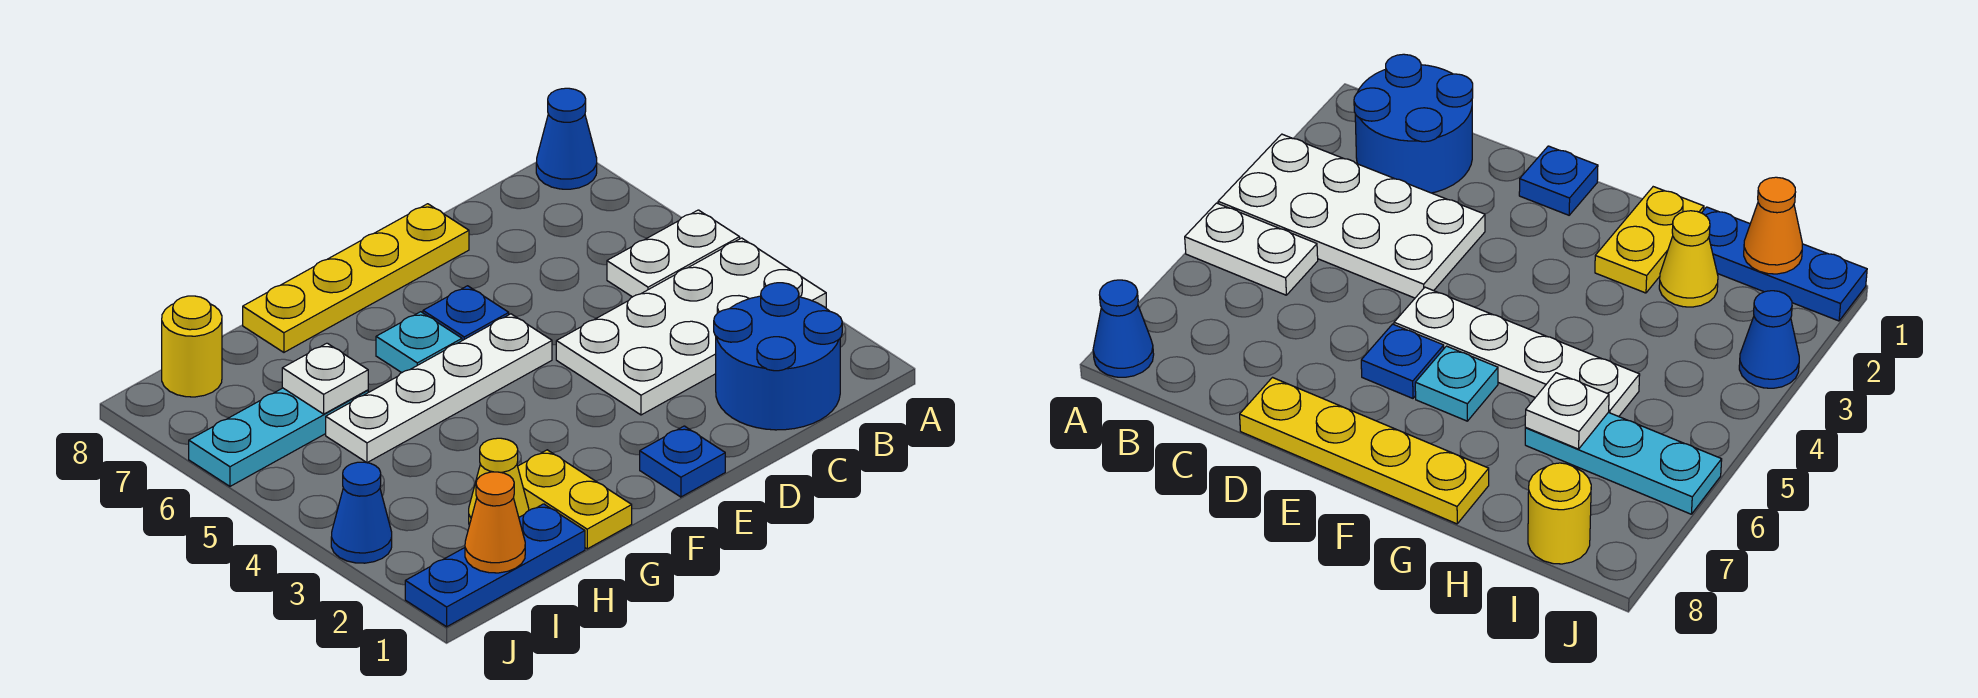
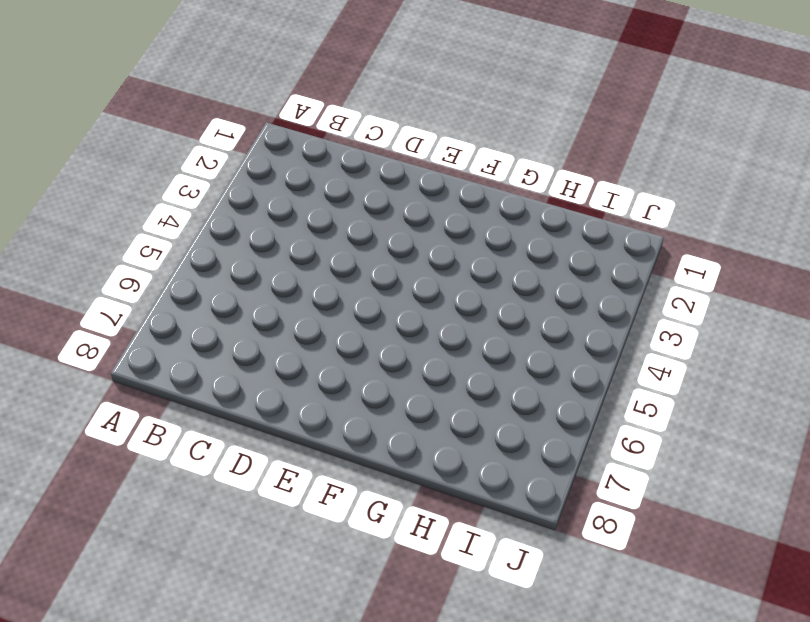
none -> white 2x4 plate [556,238,826,415]
none -> white 1x2 plate [607,210,740,297]
none -> blue 1x1 cone [536,88,597,189]

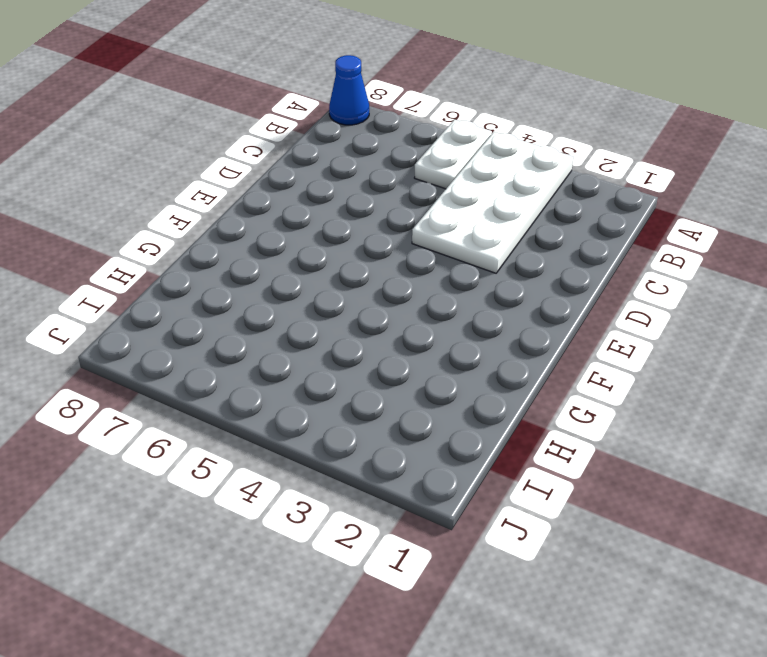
none -> blue 2x2 round brick [714,283,842,430]
none -> yellow 1x4 plate [243,204,469,352]
none -> blue 1x1 plate [640,426,725,497]

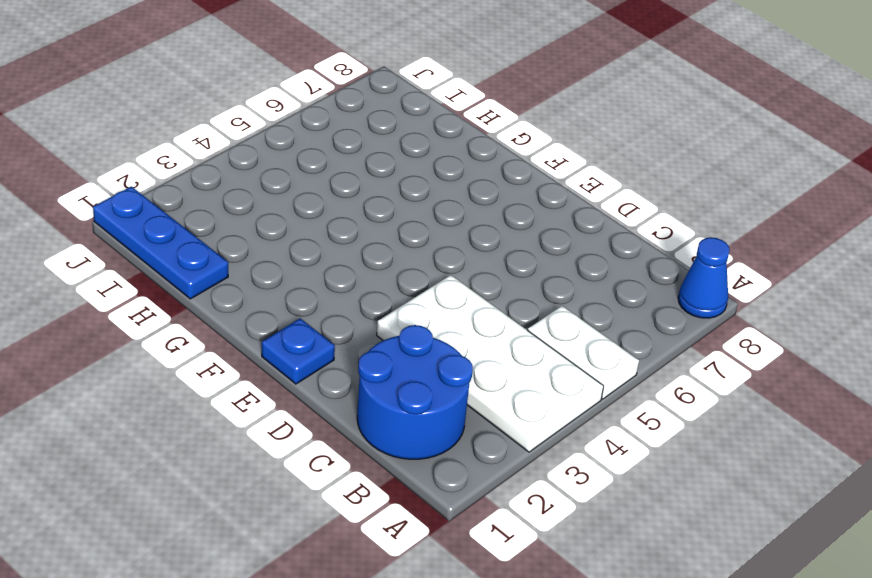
none -> yellow 1x4 plate [243,204,469,352]
none -> white 1x4 plate [326,314,552,463]
none -> blue 1x1 plate [423,286,509,341]

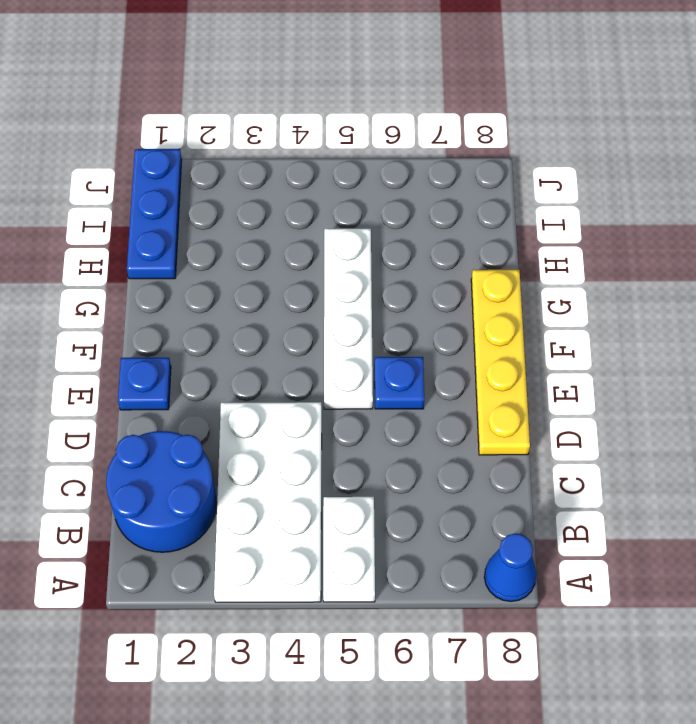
none -> cyan 1x1 plate [376,312,462,373]
none -> yellow 1x2 plate [518,450,632,549]
none -> yellow 1x1 cone [469,438,529,525]

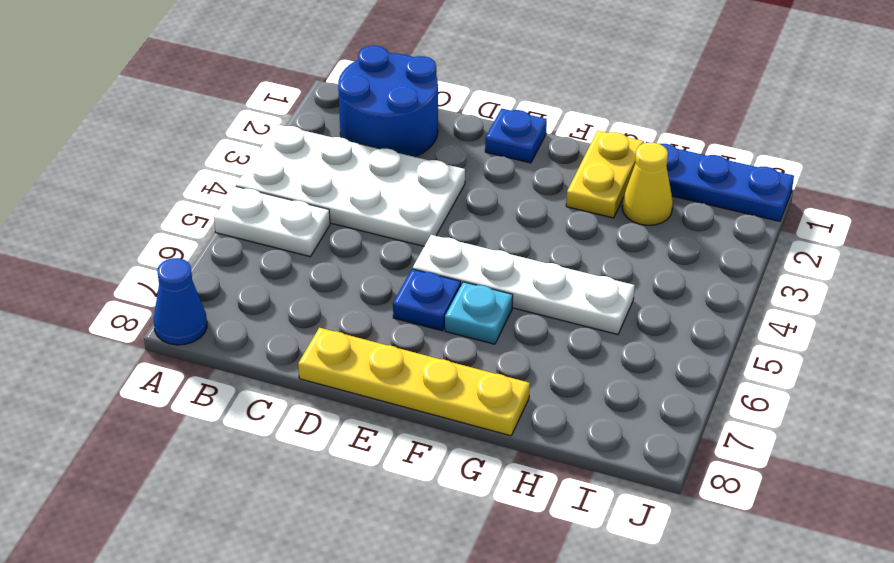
none -> cyan 1x3 plate [189,388,368,486]
none -> yellow 1x1 round brick [162,296,222,397]
none -> blue 1x1 cone [331,462,392,563]

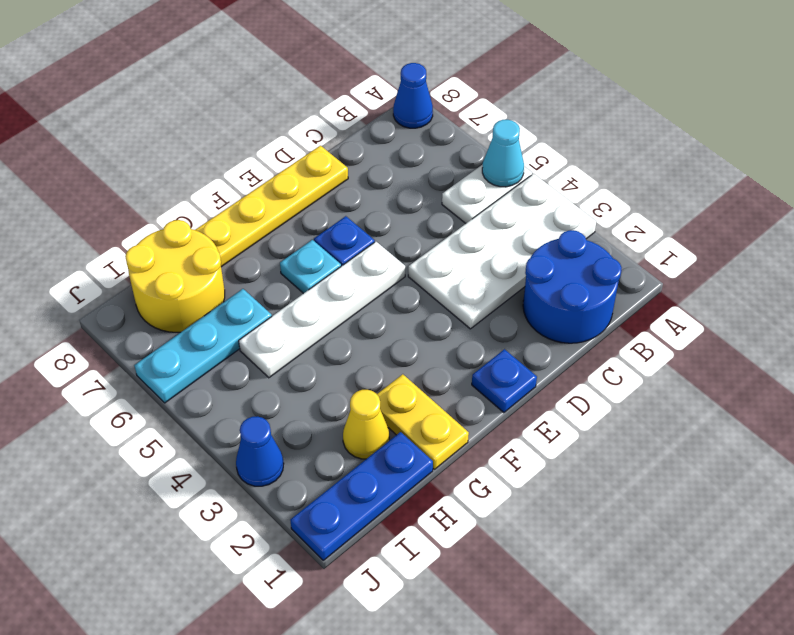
cyan 1x1 cone [482,120,524,187] -> none
yellow 2x2 round brick [125,220,225,332] -> yellow 1x1 round brick [162,296,222,397]
none -> white 1x1 plate [282,343,368,414]
none -> orange 1x1 cone [465,472,525,573]

